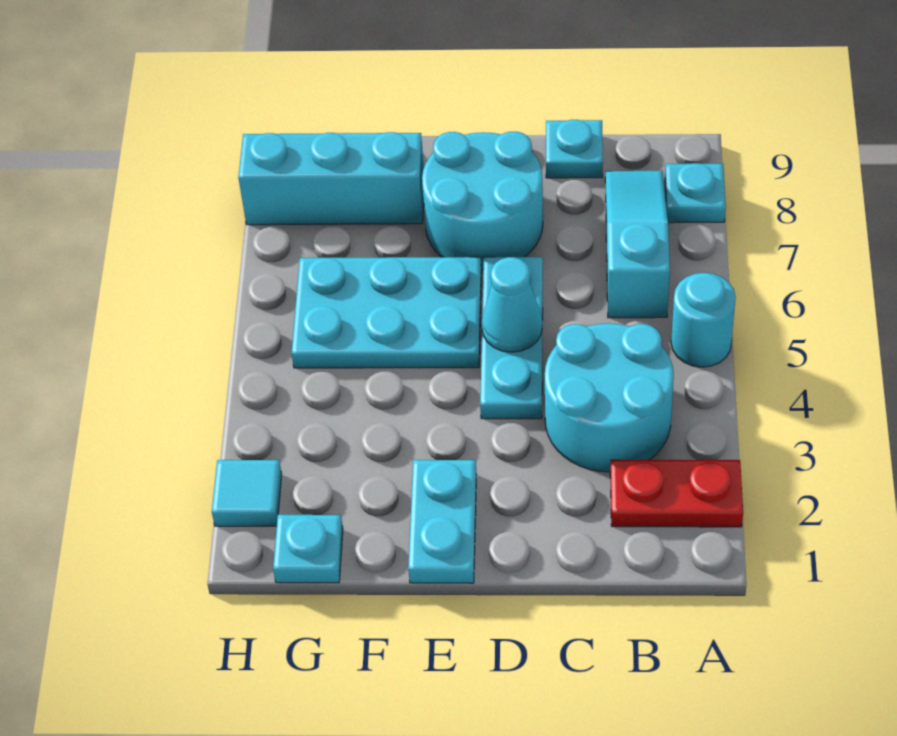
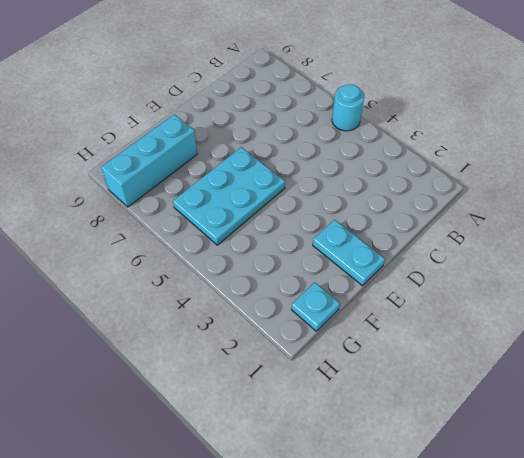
none -> red 1x2 plate [610,460,743,527]
none -> cyan 1x1 plate [665,163,726,223]
none -> cyan 2x2 round brick [545,323,674,472]

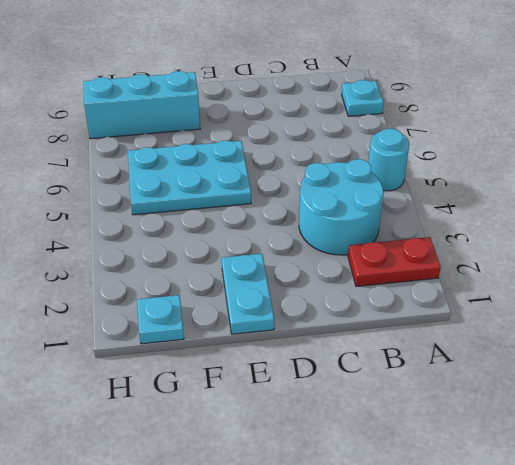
none -> cyan 1x3 slope [605,171,670,318]
none -> cyan 1x1 plate [546,120,603,178]
none -> cyan 1x3 plate [480,257,543,419]

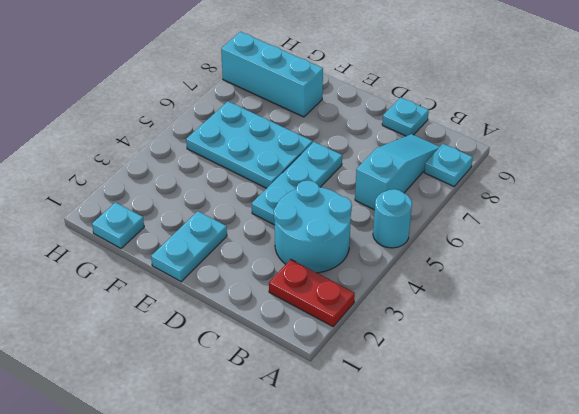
none -> cyan 2x2 round brick [422,132,543,270]
none -> cyan 1x1 tile [212,460,282,526]
none -> cyan 1x1 cone [482,257,542,352]

